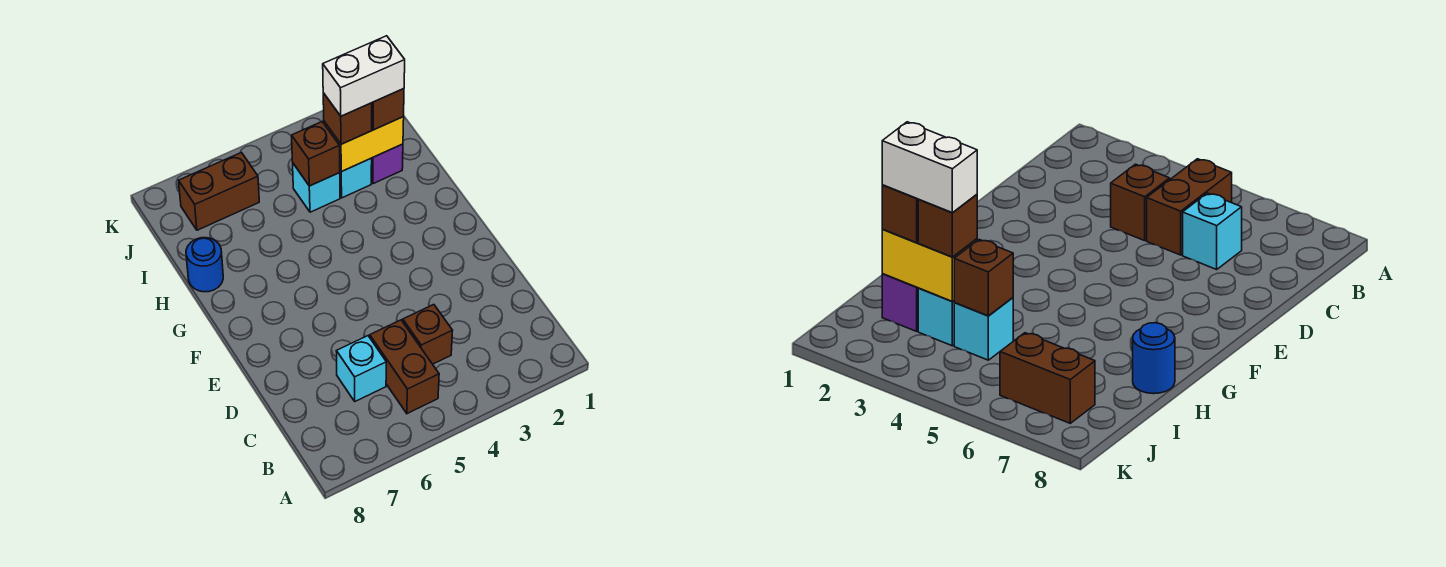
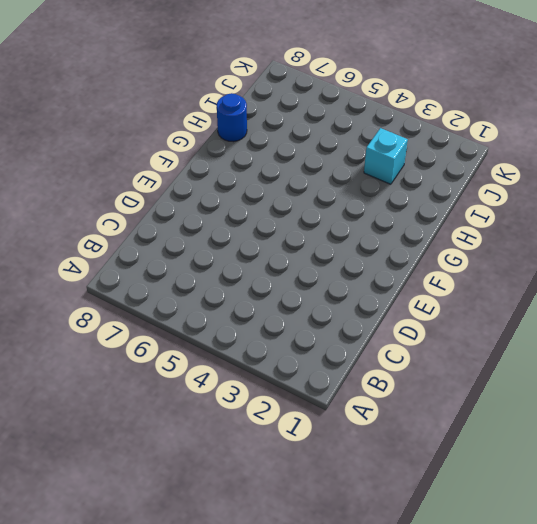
none -> brown 1x2 brick [370,320,439,414]
none -> brown 1x1 brick [403,305,453,364]
none -> cyan 1x1 brick [336,336,386,401]

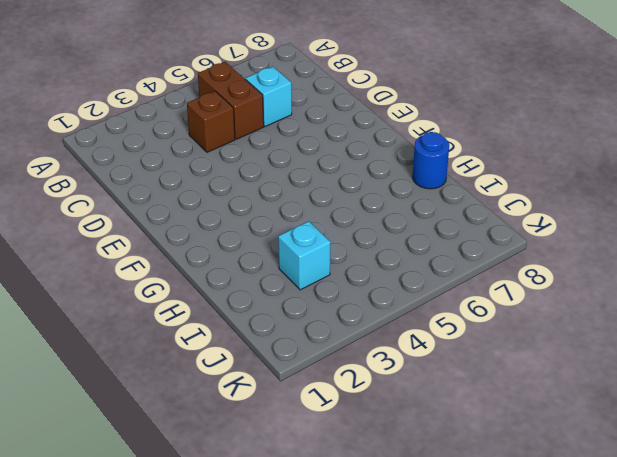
none -> purple 1x1 brick [371,144,403,184]
none -> cyan 1x1 brick [293,164,340,212]
none -> brown 1x2 brick [179,153,259,230]

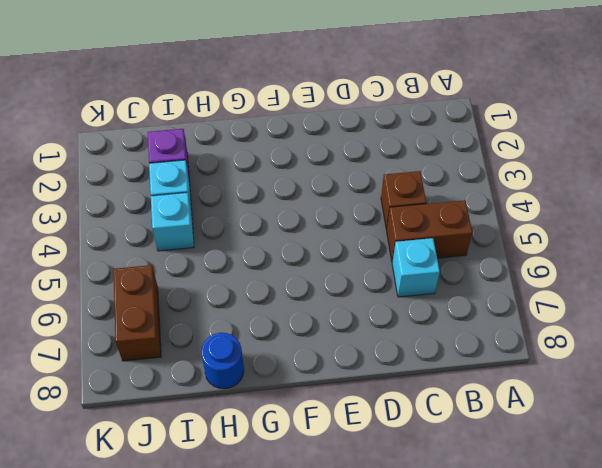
none -> yellow 1x2 brick [324,117,404,172]
none -> brown 1x1 brick [292,122,340,186]
none -> brown 1x1 brick [372,89,404,130]

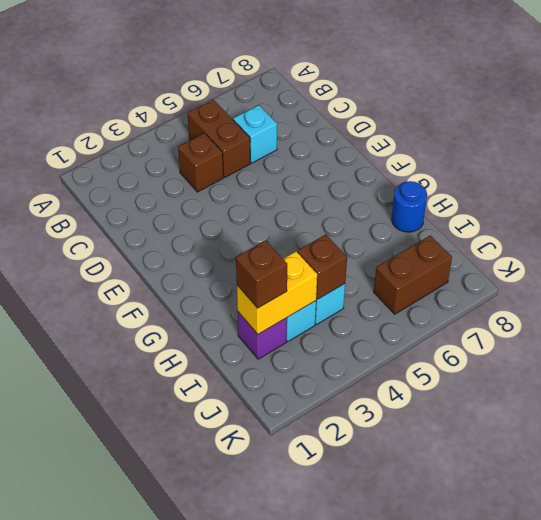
none -> brown 1x1 brick [323,93,372,144]
none -> white 1x2 brick [323,36,405,116]

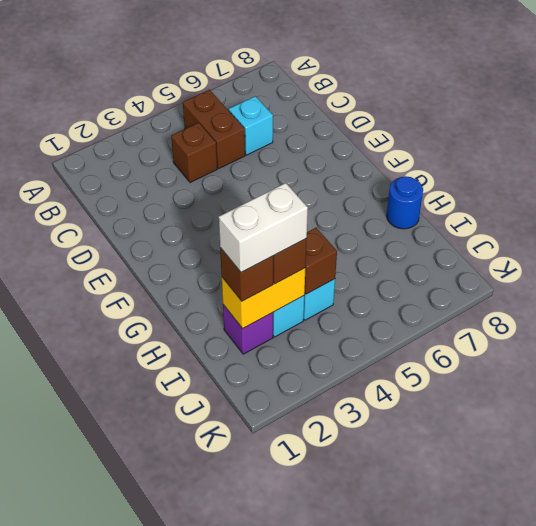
none -> brown 1x2 brick [179,153,259,230]

